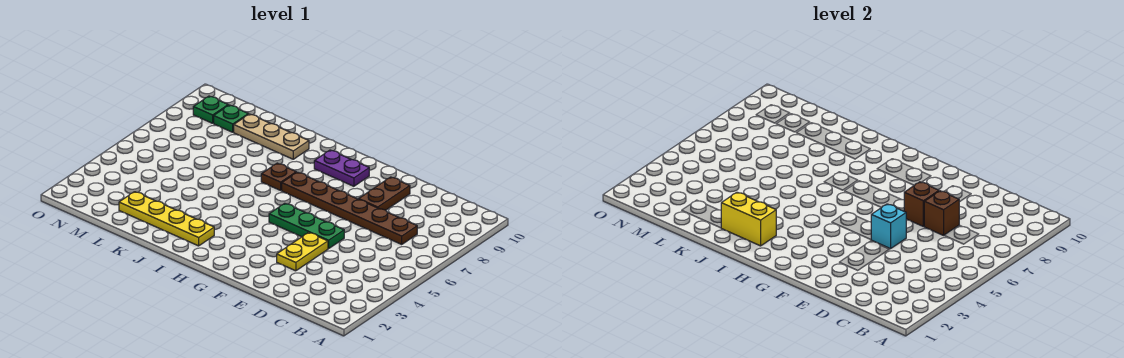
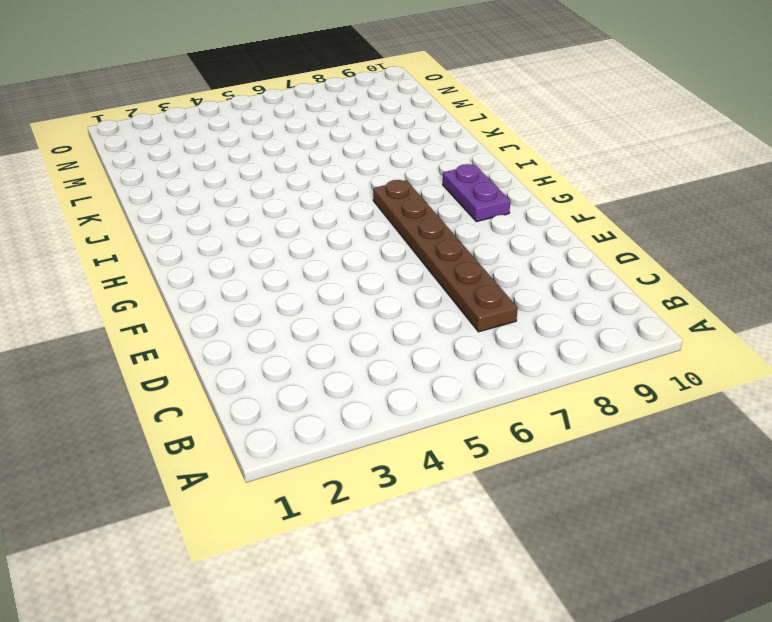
none -> yellow 1x2 plate [277,232,328,271]
none -> green 1x3 plate [269,203,344,249]
none -> brown 1x2 plate [359,177,410,210]

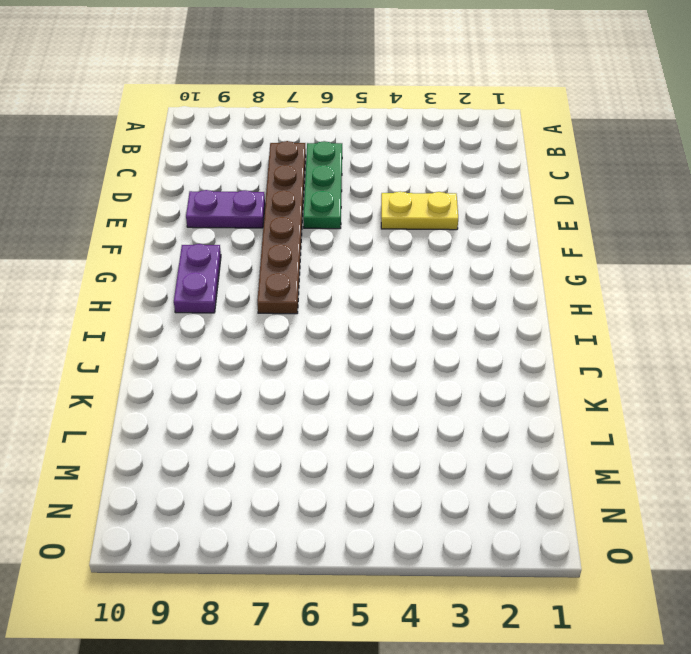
green 1x3 plate [303,141,342,229] -> green 1x3 plate moved to [269,203,344,249]
purple 1x2 plate [186,190,265,228] -> brown 1x2 plate [359,177,410,210]
none -> yellow 1x4 plate [119,192,214,246]
none -> brown 1x1 plate [261,163,296,190]
none -> tan 1x3 plate [234,114,309,159]

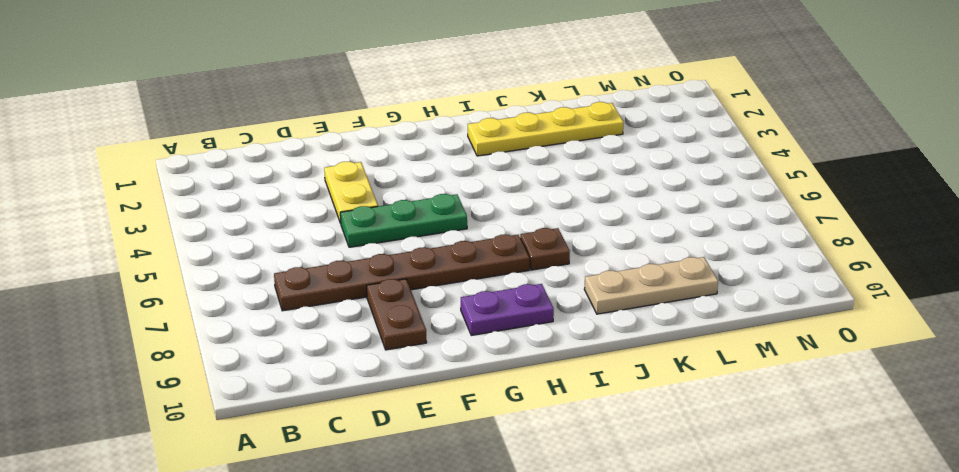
none -> green 1x1 plate [214,105,248,132]
none -> green 1x1 plate [193,96,228,123]
none -> brown 1x1 brick [924,191,959,235]

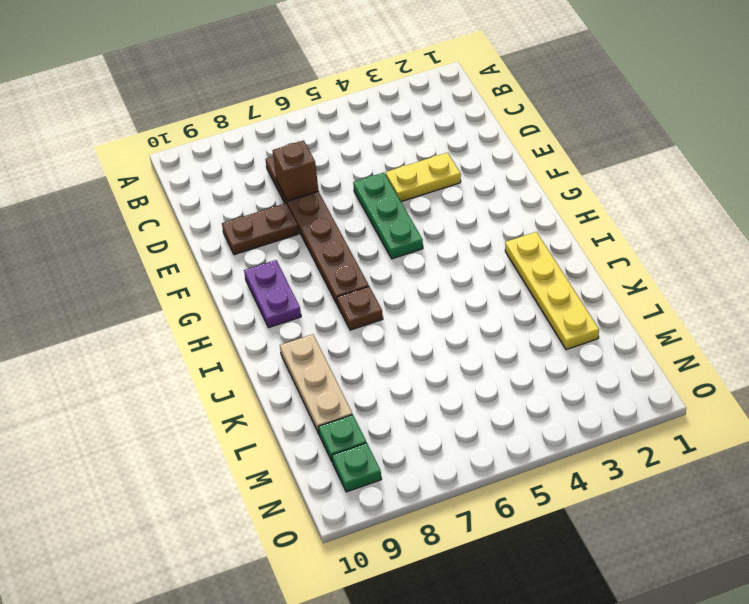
none -> cyan 1x1 brick [871,204,906,249]
none -> brown 1x1 brick [904,182,939,227]
none -> yellow 1x2 brick [721,192,776,246]

